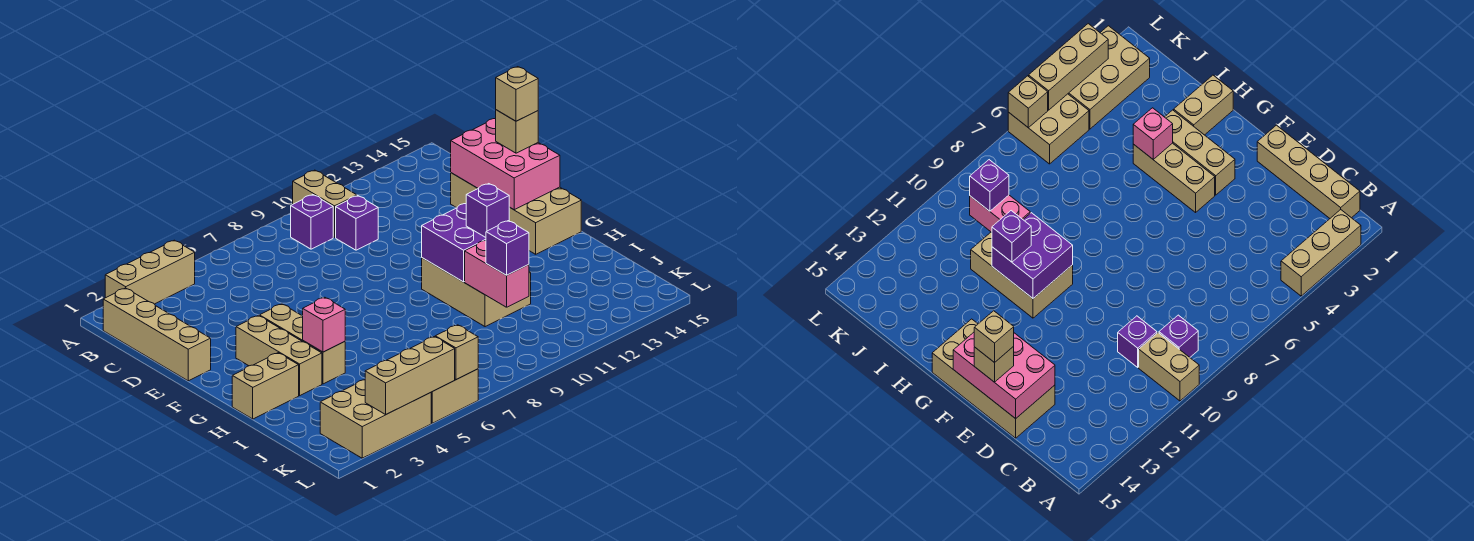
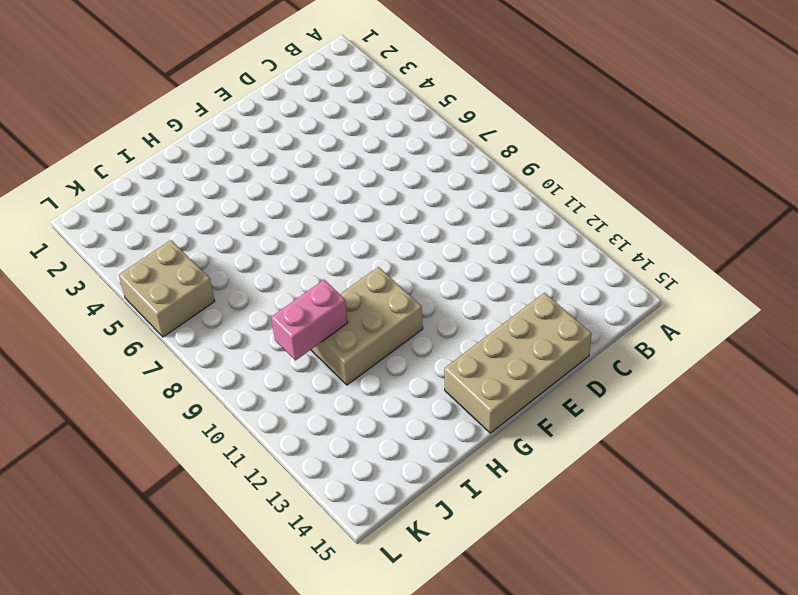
none -> tan 1x3 brick [105,240,195,304]
none -> tan 1x2 brick [293,170,357,237]
none -> tan 1x4 brick [103,288,211,381]

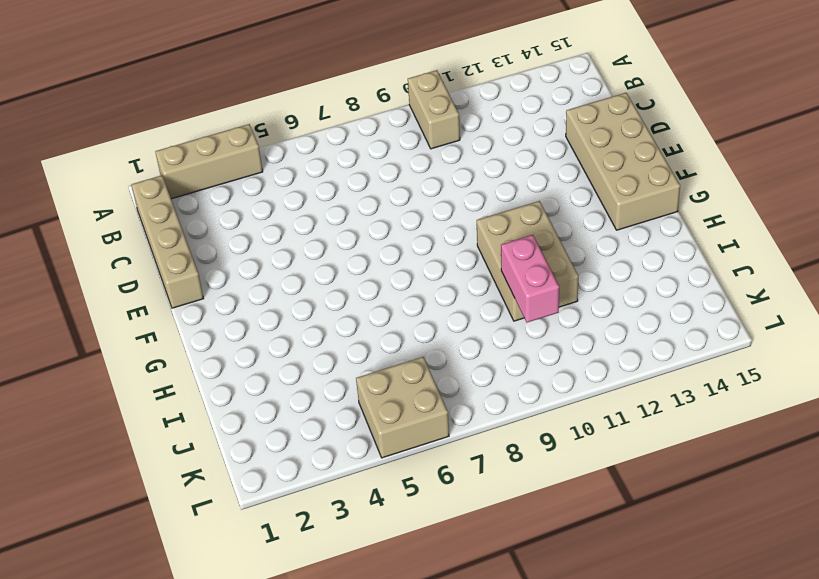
none -> purple 1x1 brick [291,195,333,249]
none -> purple 1x1 brick [336,196,378,250]
none -> tan 1x3 brick [236,316,322,396]

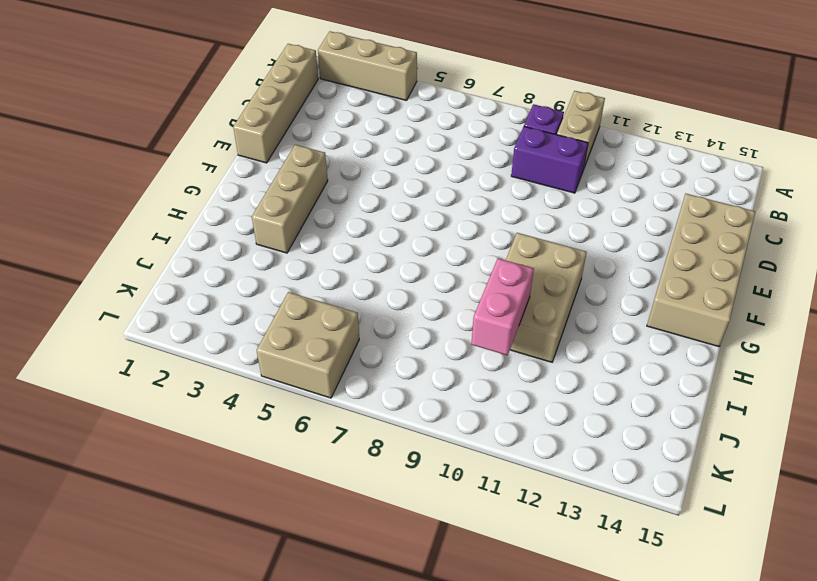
purple 1x2 brick [511,127,588,193] -> purple 1x1 brick [336,196,378,250]
none -> tan 1x3 brick [260,304,345,384]
none -> tan 1x2 brick [232,353,299,419]
none -> tan 2x3 brick [320,380,431,458]

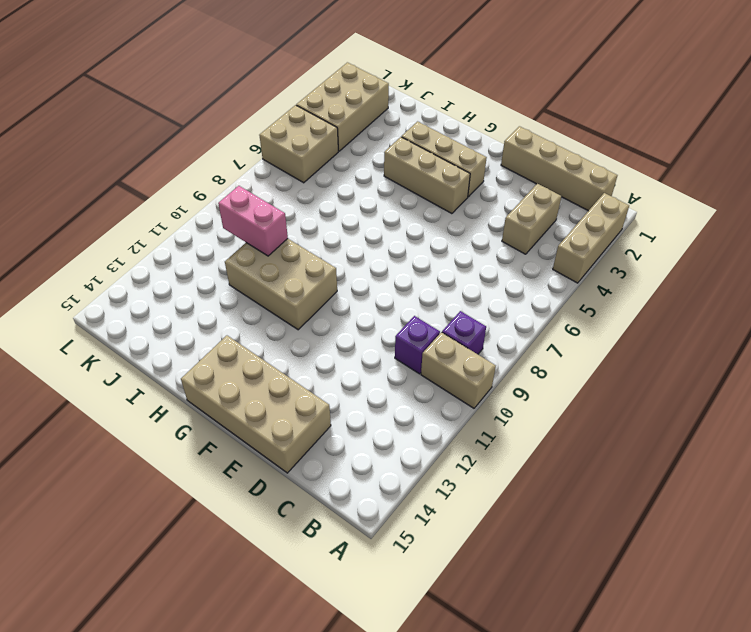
tan 1x2 brick [502,184,561,254] -> tan 1x2 brick moved to [232,353,299,419]
none -> pink 2x3 brick [451,119,560,210]
none -> purple 2x2 brick [422,204,486,282]
none -> pink 1x1 brick [303,297,345,352]

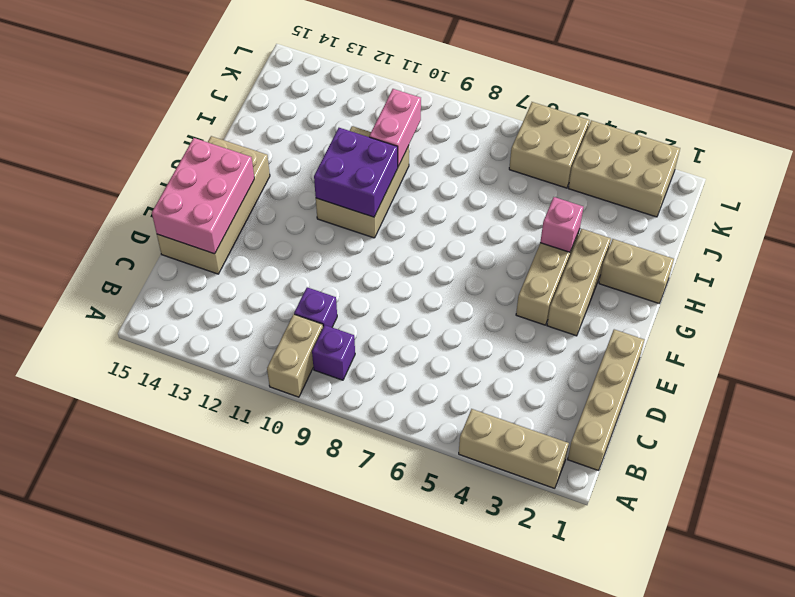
none -> tan 1x3 brick [365,337,455,414]
none -> tan 1x1 brick [435,325,478,380]
none -> tan 1x1 brick [495,110,538,153]

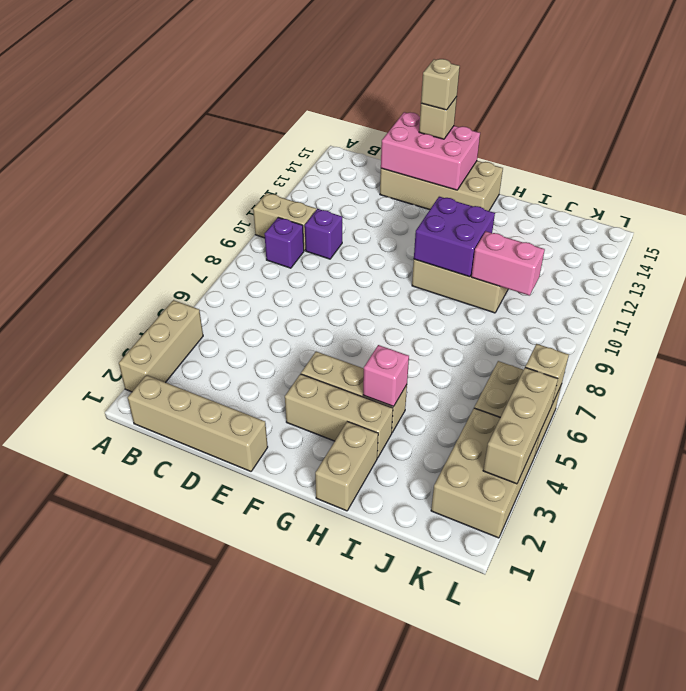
none -> purple 1x1 brick [466,184,509,237]
none -> purple 1x1 brick [486,221,529,275]

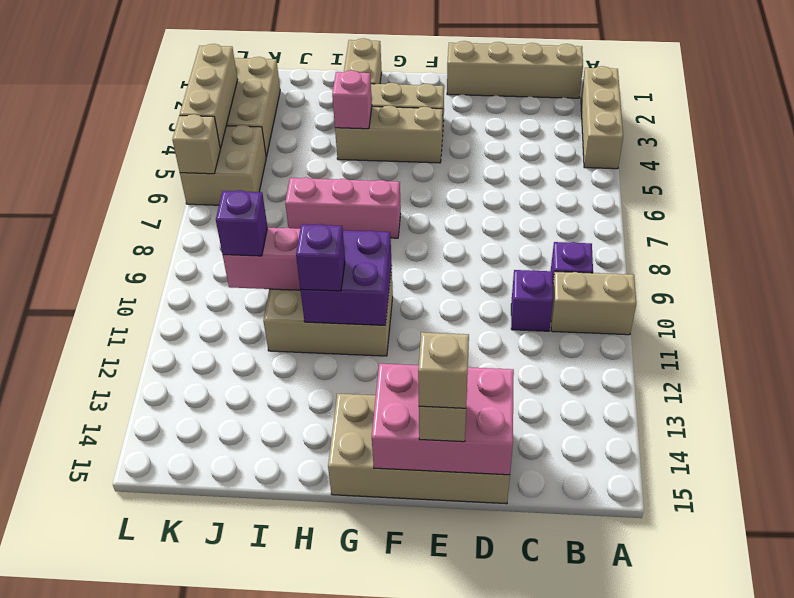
pink 1x3 brick [285,177,401,238] -> none

